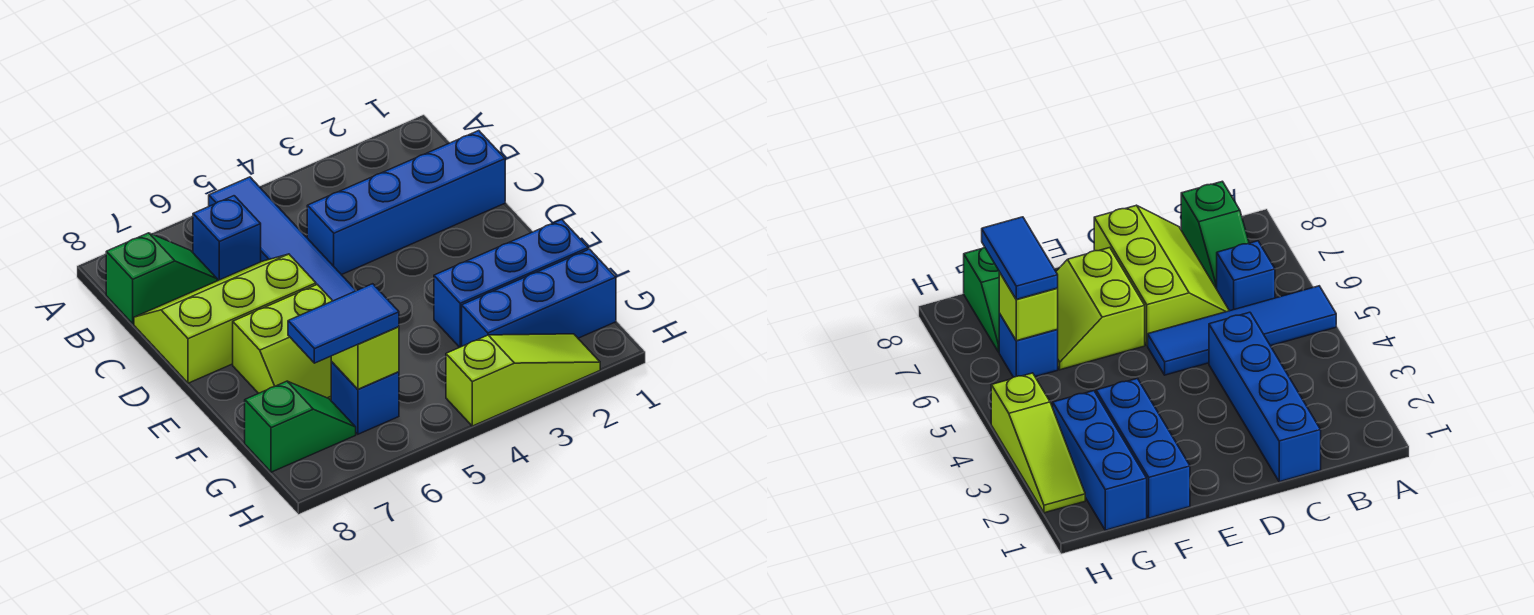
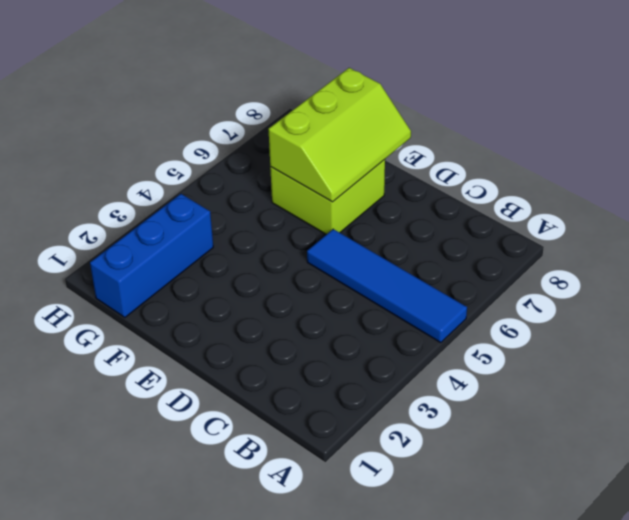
lime 2x2 brick [270,160,385,234] -> lime 2x2 slope [233,285,332,400]
lime 2x3 slope [268,68,411,202] -> lime 2x3 slope moved to [134,254,316,383]
none -> blue 1x1 brick [193,196,261,281]
none -> green 1x2 slope [106,233,217,324]
none -> blue 1x4 brick [307,131,505,275]

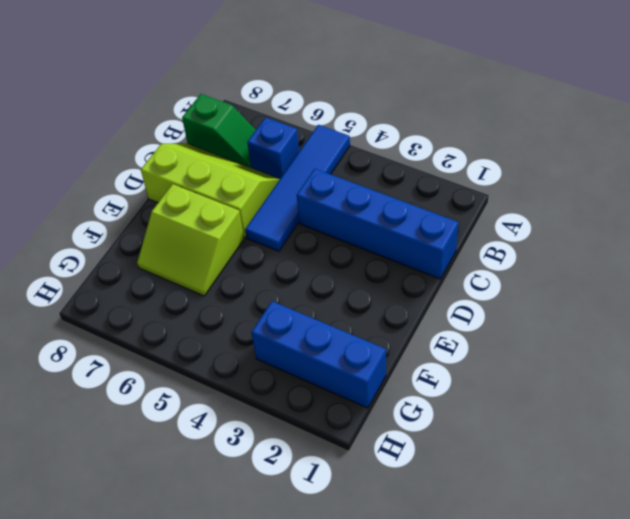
none -> blue 1x3 brick [434,220,588,347]
none -> blue 1x1 brick [331,362,399,434]
none -> green 1x2 slope [245,381,356,472]

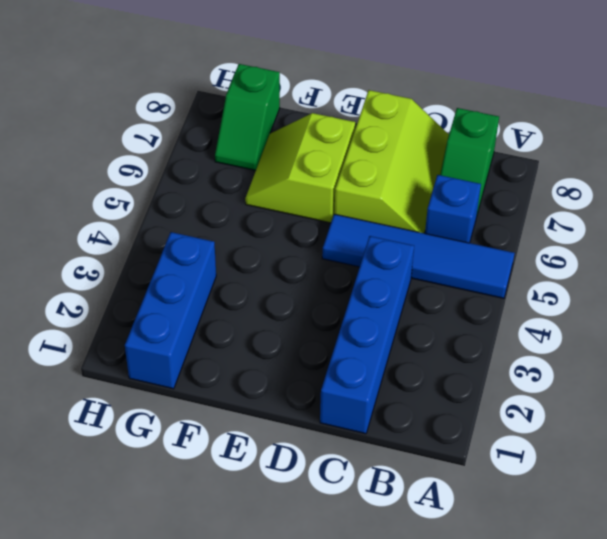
none -> blue 1x3 brick [434,220,588,347]
none -> blue 1x1 brick [331,362,399,434]
none -> lime 1x3 slope [446,334,600,426]

